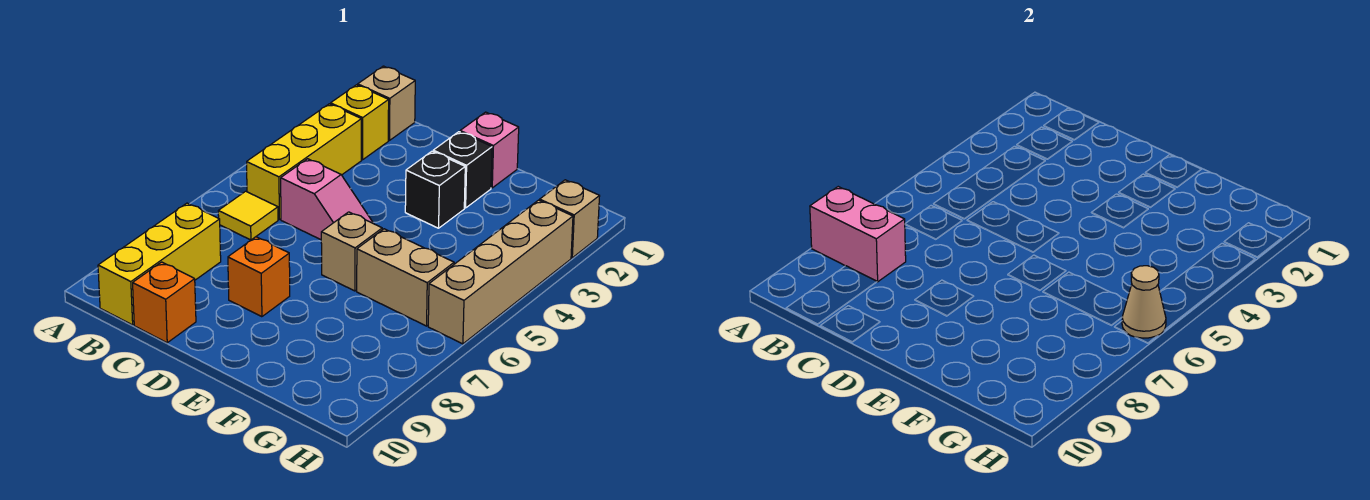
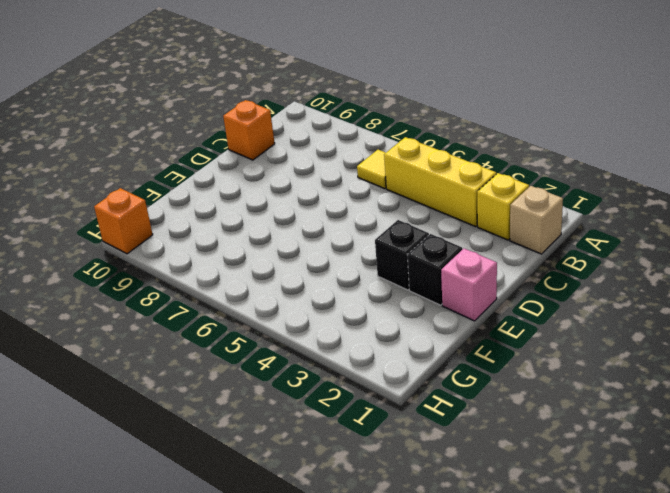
orange 1x1 brick [94,188,153,254] -> orange 1x1 brick moved to [228,237,290,317]
none -> yellow 1x3 brick [98,203,221,325]
none -> pink 1x2 slope [281,159,374,240]
none -> tan 1x1 brick [321,212,382,291]

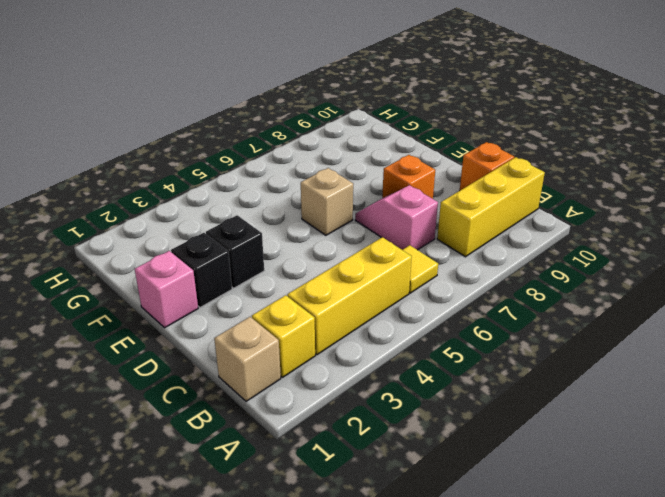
pink 1x2 slope [355,185,438,250] -> pink 1x2 slope moved to [281,159,374,240]
none -> tan 1x2 brick [357,229,454,326]
none -> tan 1x1 brick [540,180,600,258]
none -> tan 1x4 brick [428,200,573,344]

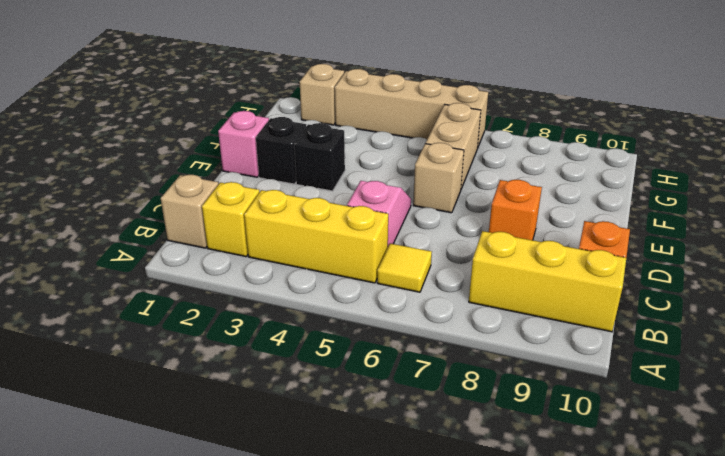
none -> pink 1x2 brick [810,187,906,282]
none -> tan 1x1 cone [1122,266,1166,338]

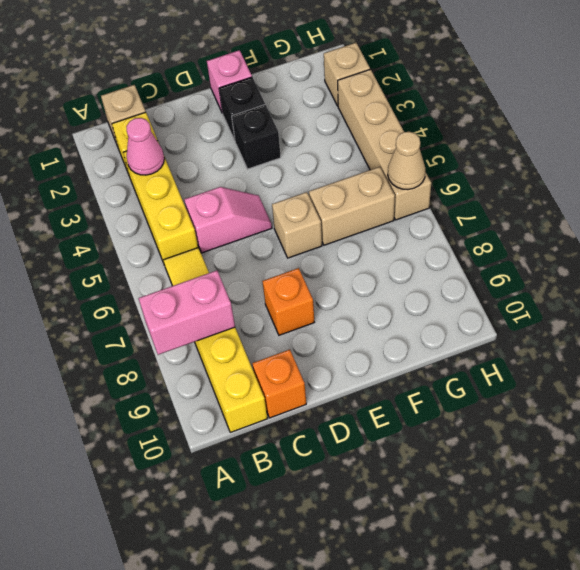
pink 1x1 cone [126,118,164,175] -> none

